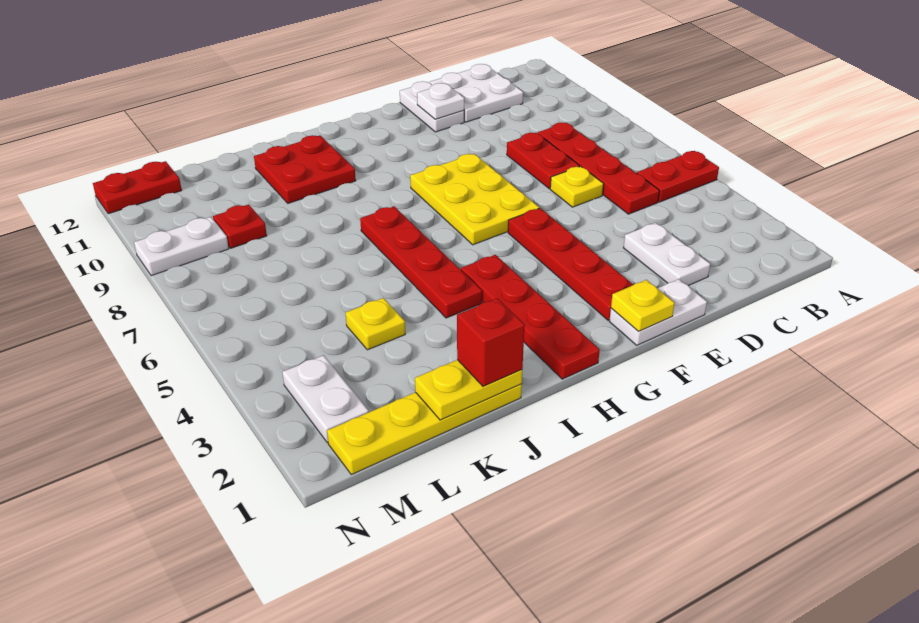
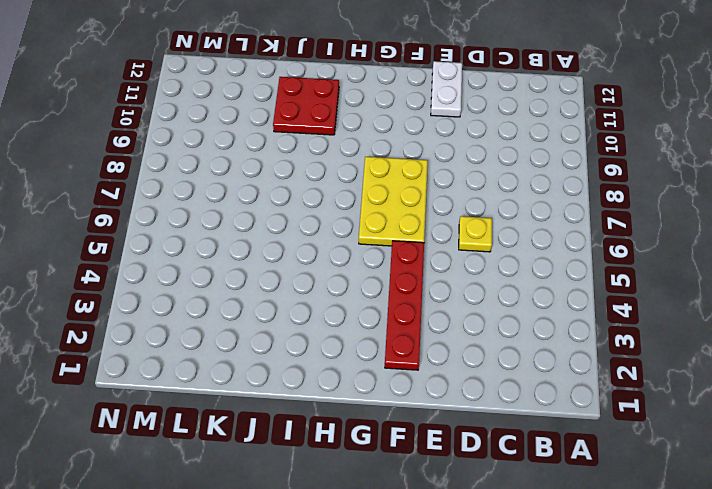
none -> red 1x2 plate [637,151,719,202]
none -> red 1x4 plate [538,122,659,214]
none -> white 2x2 plate [430,64,523,122]

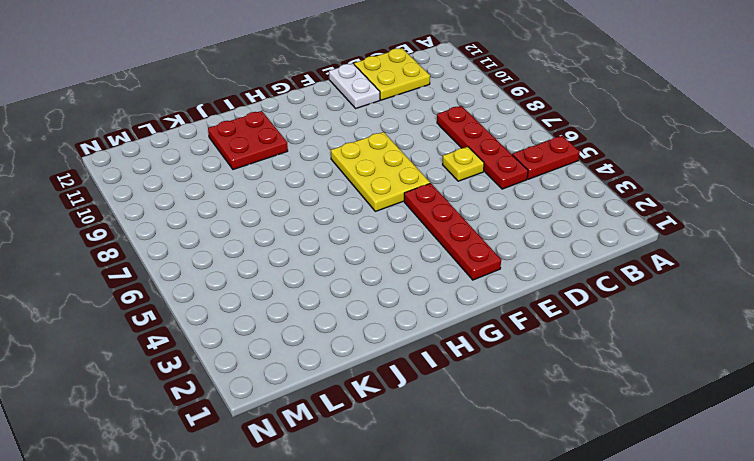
yellow 2x2 plate [354,48,430,100] -> white 2x2 plate [430,64,523,122]
none -> white 1x2 plate [623,223,710,286]
none -> red 1x2 plate [507,133,580,189]
none -> white 1x2 plate [609,279,707,345]

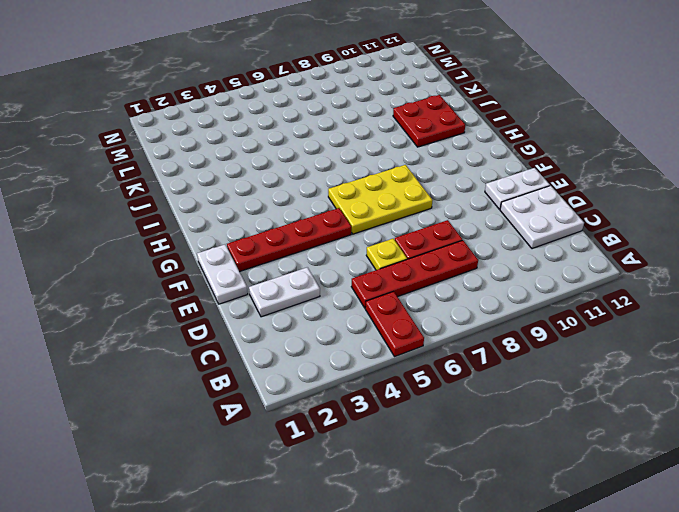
none -> red 1x4 plate [461,255,600,379]
none -> red 1x4 plate [360,206,482,318]
none -> yellow 1x4 plate [327,384,522,475]

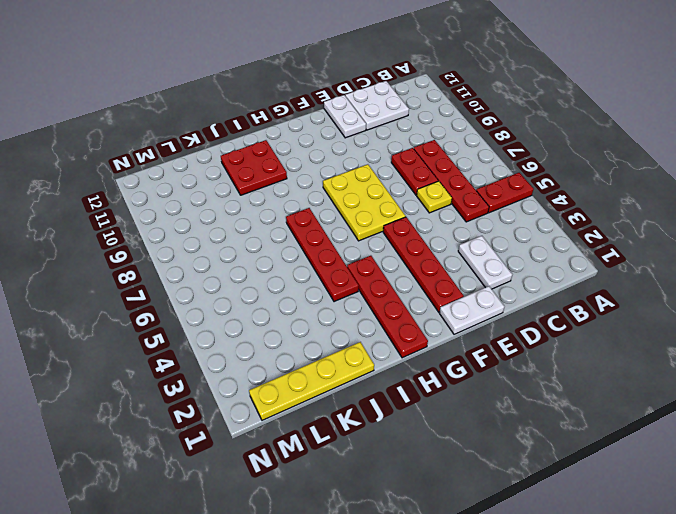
none -> yellow 1x1 plate [346,298,405,350]
none -> red 1x1 plate [213,204,267,248]
none -> white 1x2 plate [282,355,369,443]

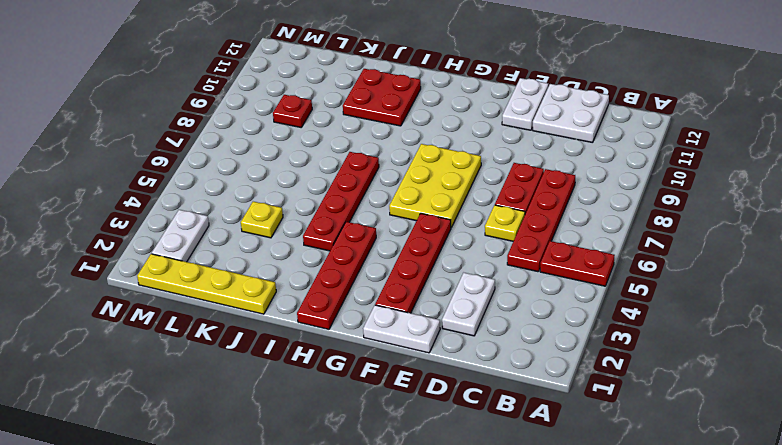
none -> white 1x2 plate [134,217,229,276]
none -> red 1x2 plate [93,161,182,214]
none -> white 1x1 plate [417,83,464,119]

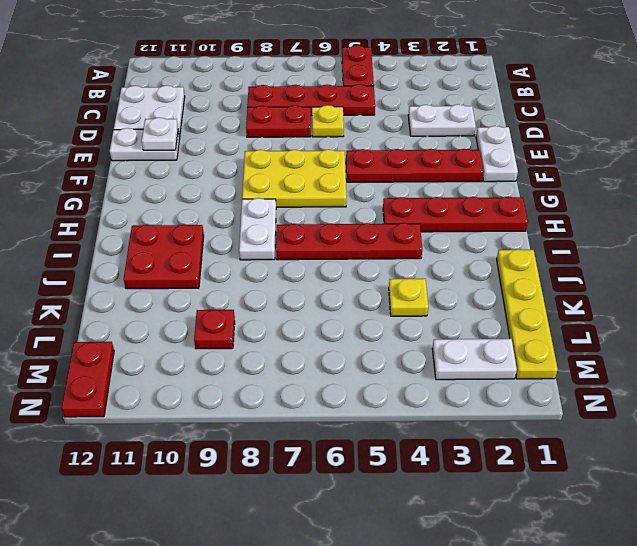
white 1x2 plate [239,198,276,260] -> white 1x2 plate moved to [134,217,229,276]
none -> yellow 1x1 plate [611,280,675,331]
none -> yellow 1x2 plate [415,360,522,420]
none -> red 1x1 brick [457,298,525,387]

